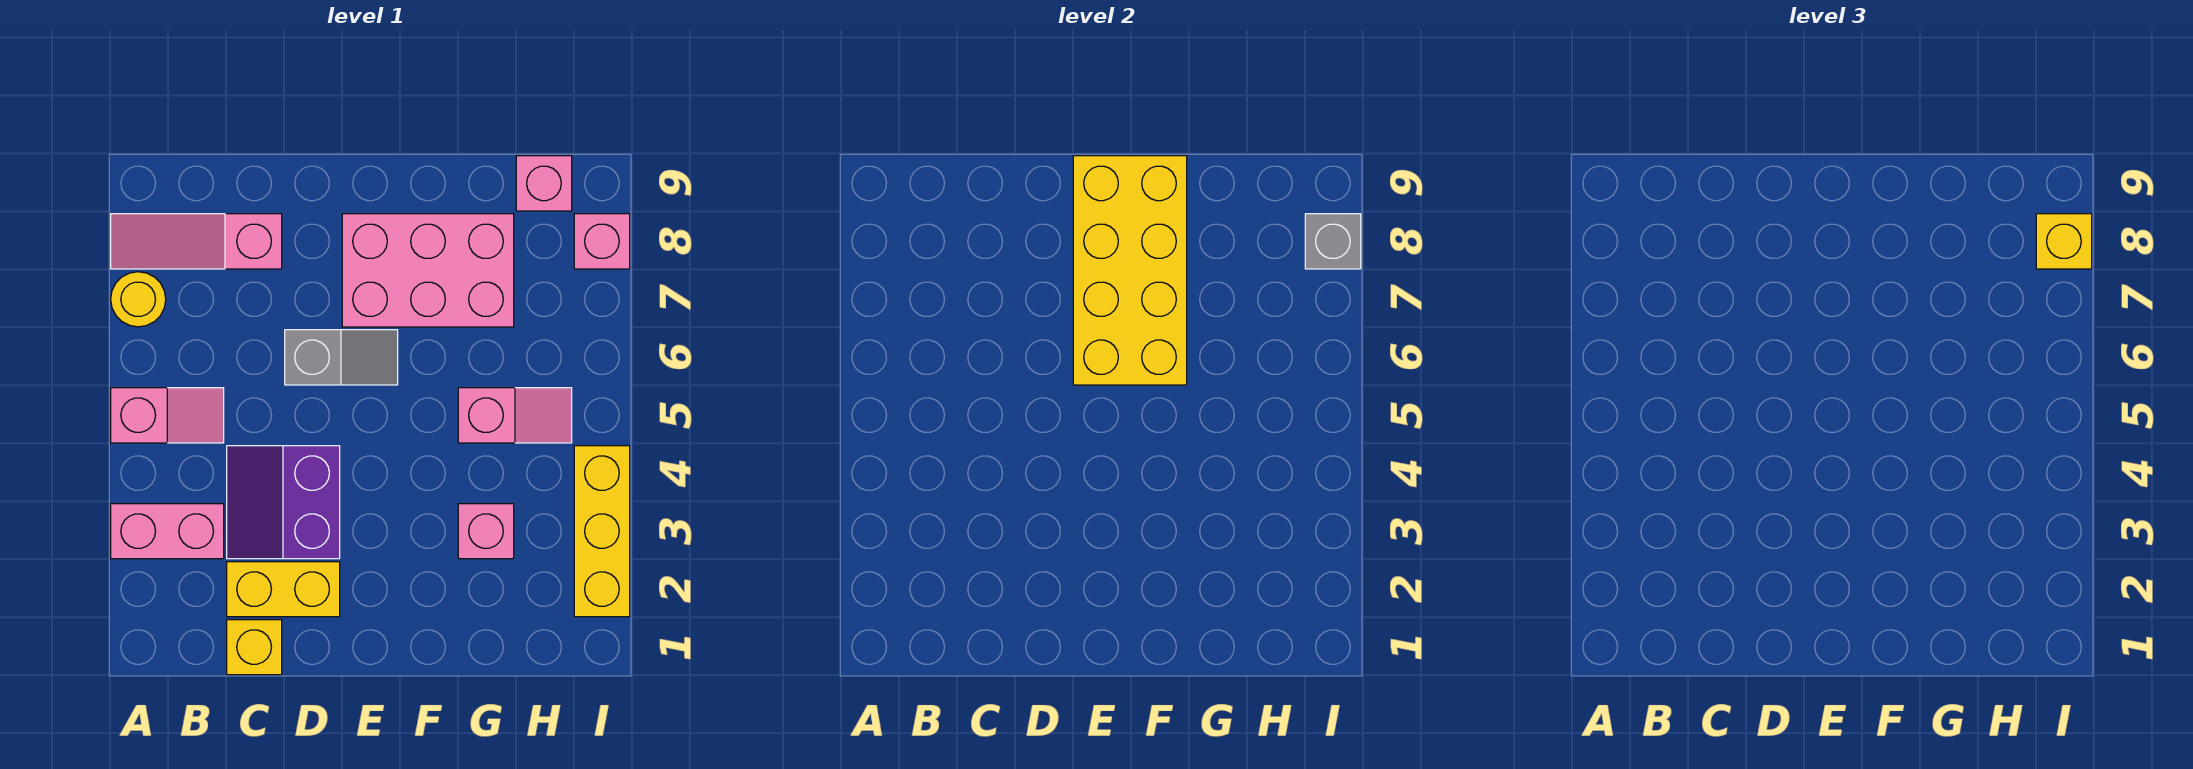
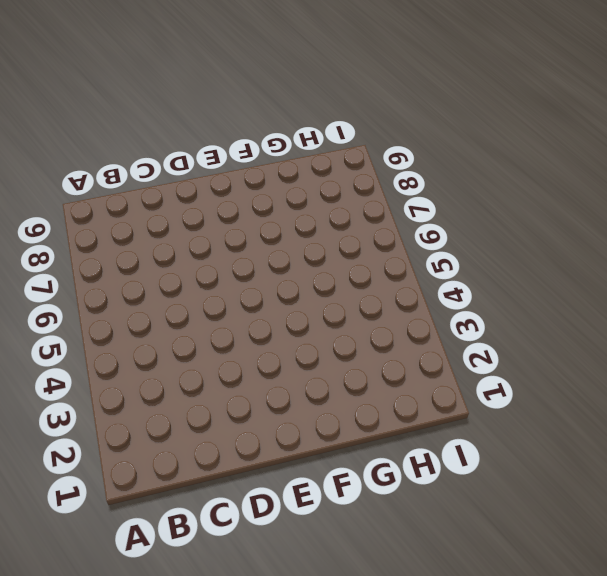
none -> pink 1x2 brick [111,504,224,559]
none -> pink 1x2 slope [111,388,224,443]
none -> yellow 1x1 round brick [111,272,166,327]

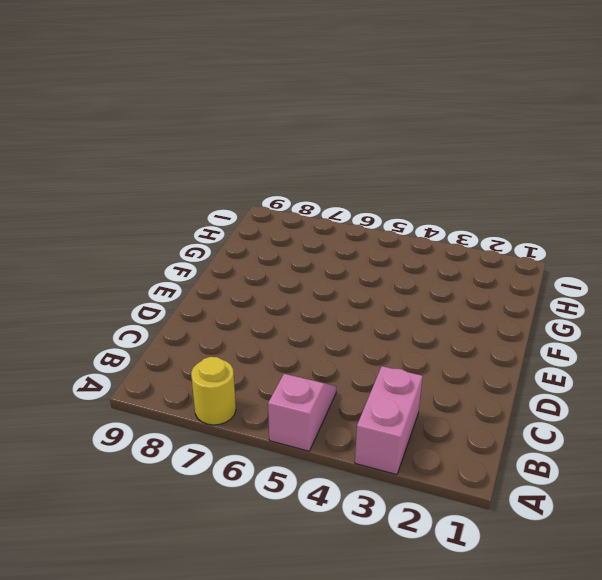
none -> pink 1x3 slope [111,214,282,269]
none -> yellow 1x1 brick [227,620,282,675]
none -> yellow 1x2 brick [227,562,340,617]

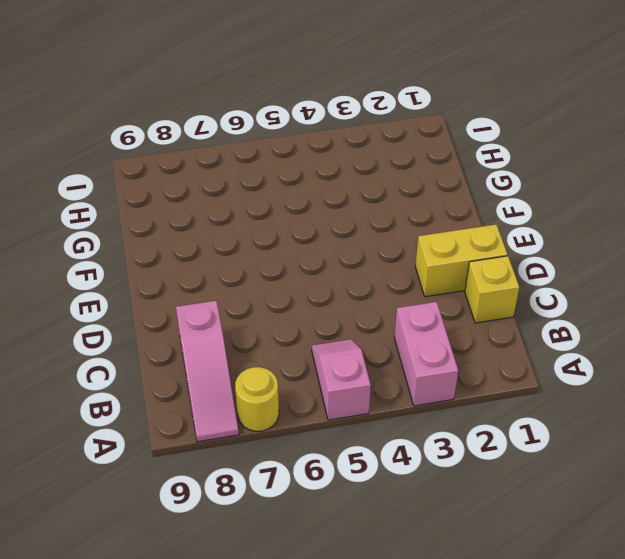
yellow 1x2 brick [415,224,507,297] -> yellow 1x2 brick turned to [227,562,340,617]
none -> purple 2x2 slope [227,446,340,559]
none -> grey 1x2 slope [285,330,398,385]
none -> pink 2x3 brick [342,214,514,327]

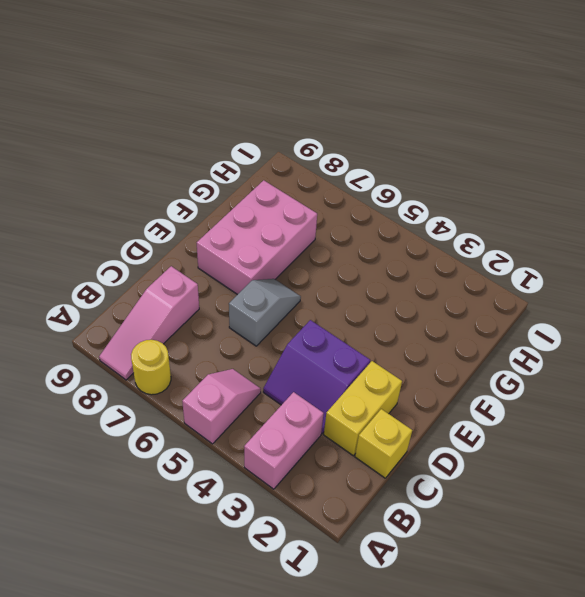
none -> pink 1x1 brick [458,504,514,559]
none -> pink 1x2 slope [458,388,572,443]
none -> pink 1x1 brick [516,156,572,211]

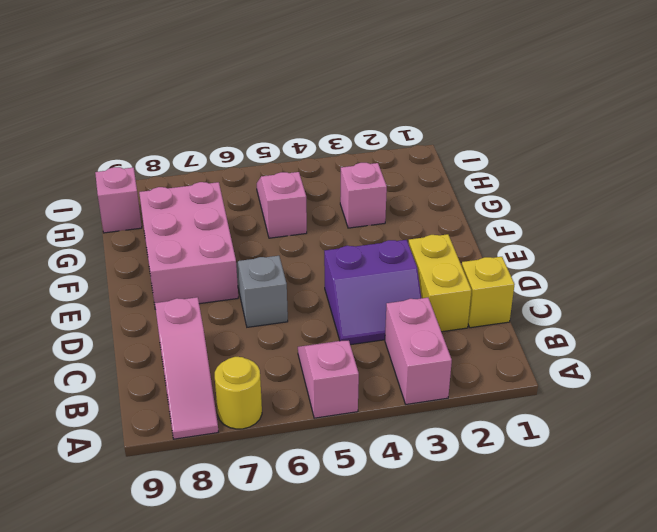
none -> yellow 1x3 brick [574,446,630,617]
none -> pink 1x1 brick [574,214,630,269]
none -> yellow 2x4 brick [1073,156,1187,385]

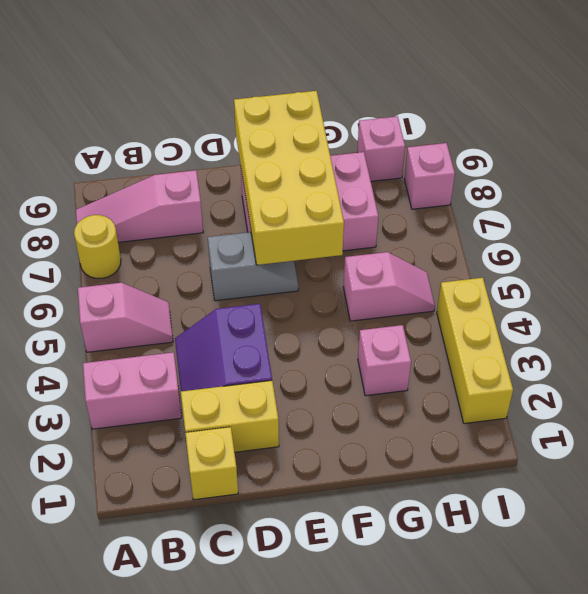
none -> grey 1x1 brick [1305,214,1361,269]
none -> yellow 1x1 brick [2036,214,2092,269]

